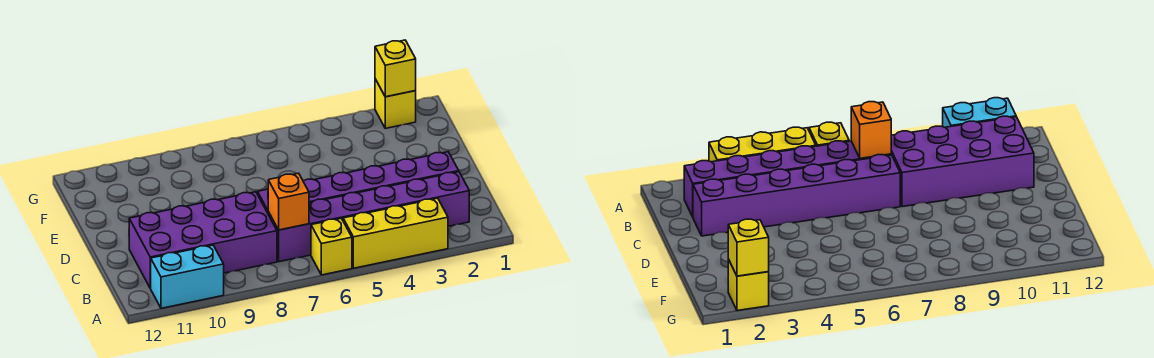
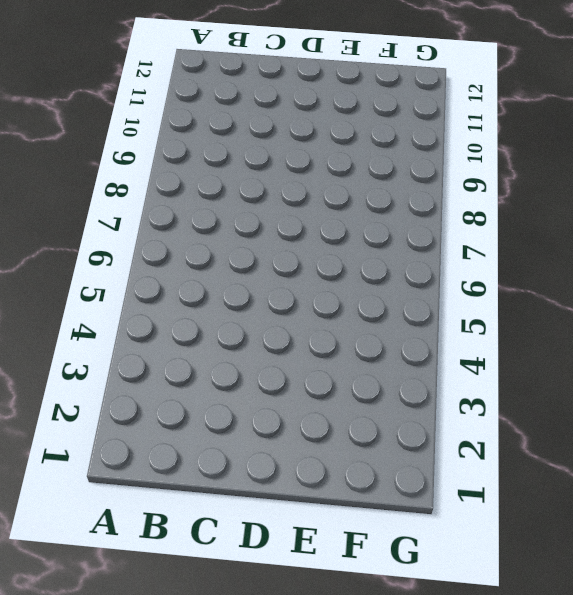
none -> yellow 1x3 brick [343,198,448,268]
none -> yellow 1x1 brick [311,218,352,275]

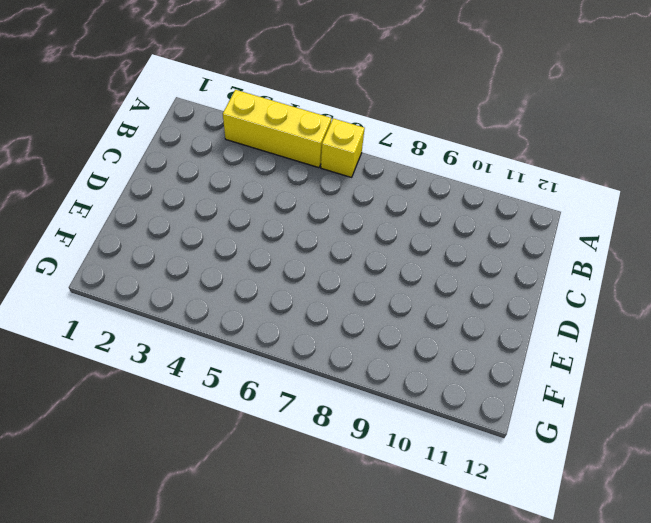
none -> cyan 1x2 brick [151,245,224,308]
none -> purple 1x6 brick [268,172,469,262]

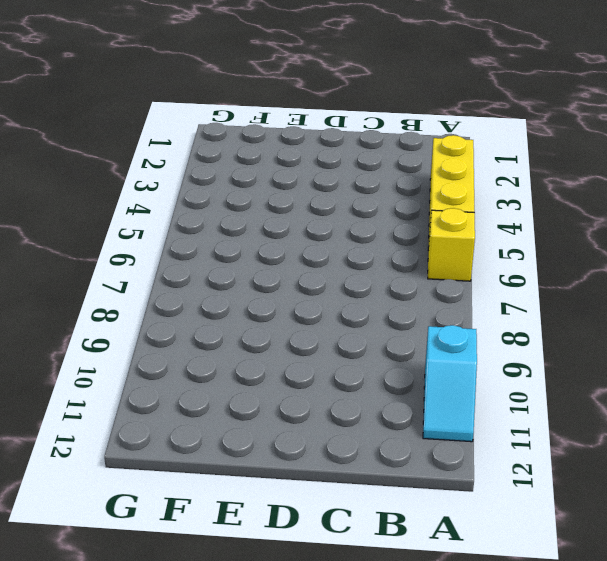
cyan 1x2 slope [423,325,477,442] -> cyan 1x2 brick [151,245,224,308]
none -> purple 1x6 brick [268,172,469,262]
none -> purple 2x4 brick [129,192,277,288]

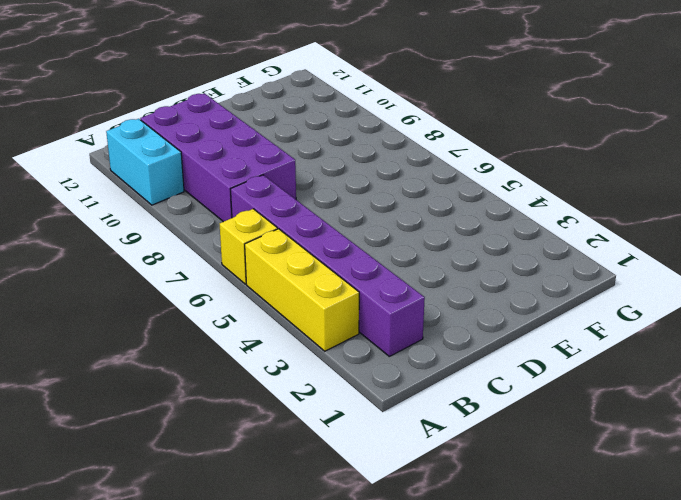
none -> purple 1x6 brick [258,152,459,213]
none -> yellow 1x1 brick [375,79,416,128]

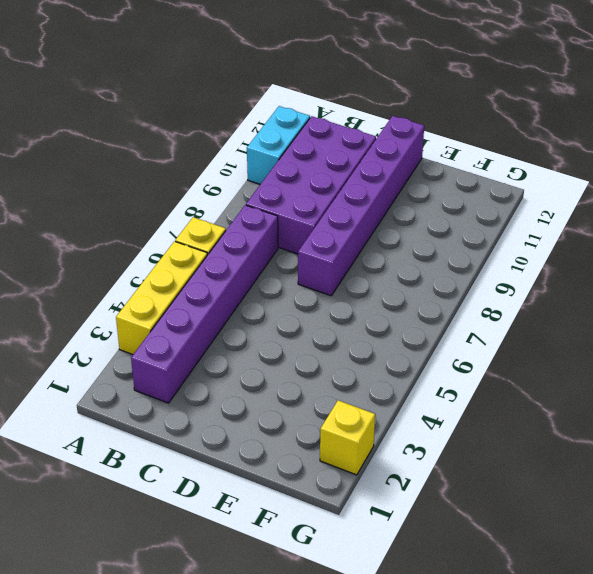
purple 1x6 brick [298,116,424,296] -> purple 1x6 brick moved to [258,152,459,213]
none -> orange 1x1 brick [268,173,309,230]
none -> yellow 1x1 brick [375,40,416,97]

